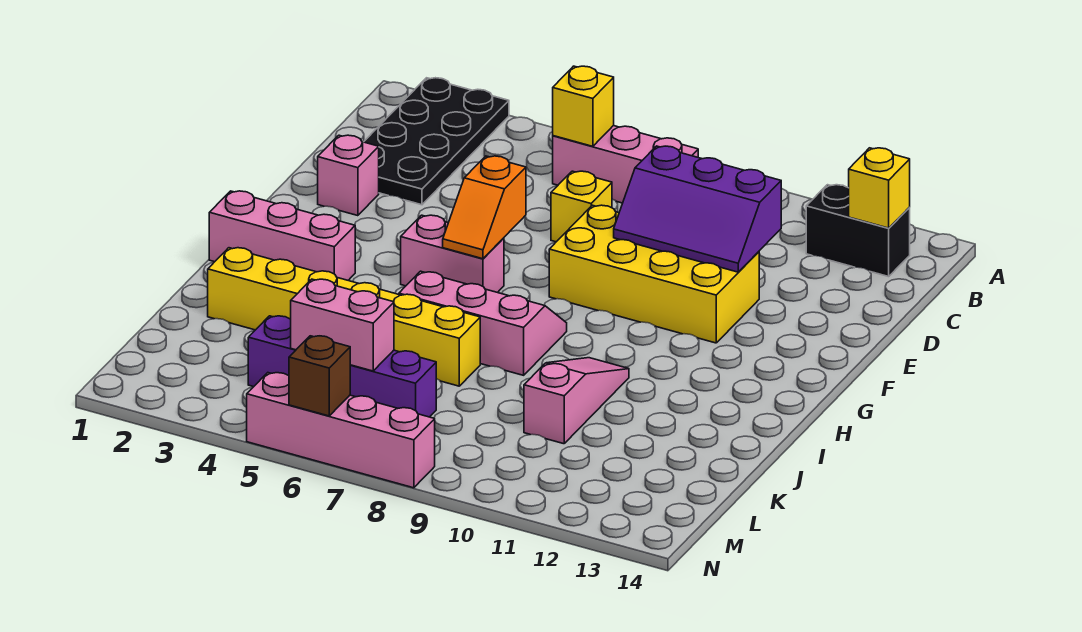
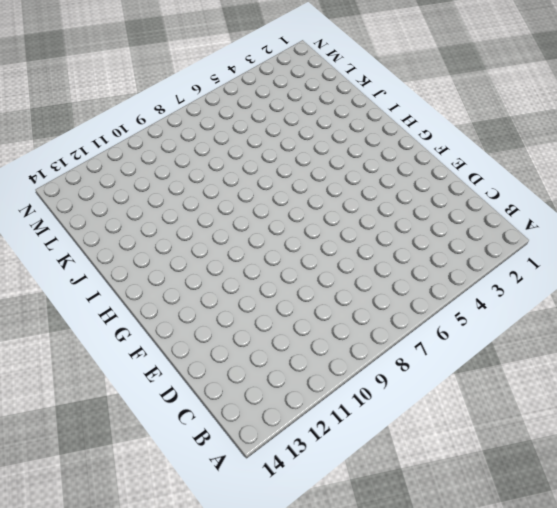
none -> black 2x4 plate [364,78,509,205]
none -> pink 1x3 brick [553,126,698,203]
none -> black 1x2 brick [806,185,910,277]

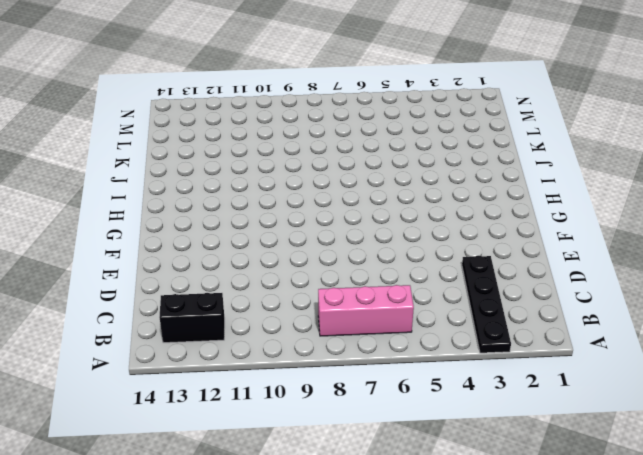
black 1x4 plate [462,256,511,353] -> black 2x4 plate [364,78,509,205]
none -> yellow 1x1 brick [551,171,612,242]
none -> pink 1x1 brick [318,135,379,216]
none -> yellow 2x4 brick [549,205,759,343]

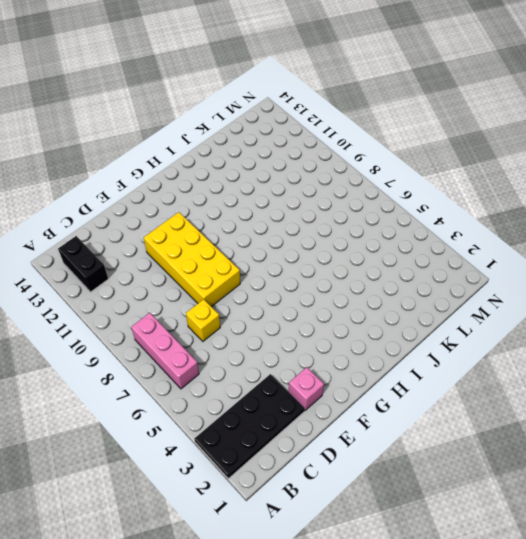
none -> pink 1x2 brick [401,215,504,293]
none -> pink 1x3 brick [209,191,355,280]
none -> pink 2x3 slope [399,271,567,375]

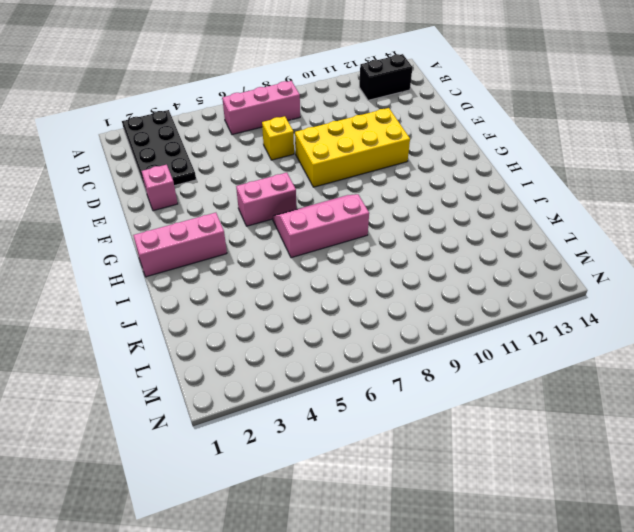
none -> pink 1x3 slope [524,358,629,444]
none -> yellow 1x6 brick [208,248,480,386]
none -> purple 1x4 brick [248,316,436,417]

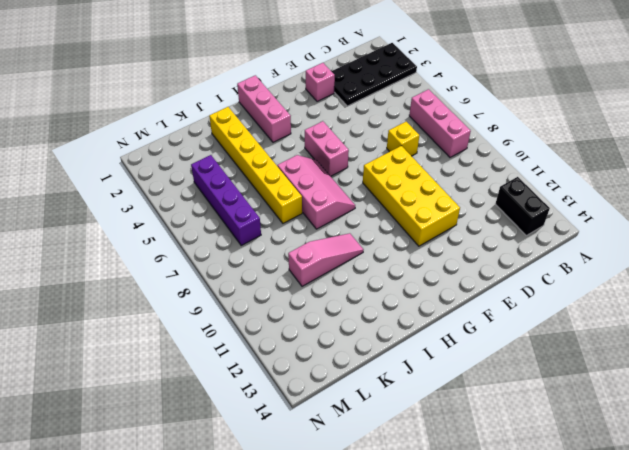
none -> pink 1x4 brick [247,373,435,488]
none -> yellow 1x1 brick [553,66,614,146]
none -> yellow 1x1 brick [849,148,910,228]

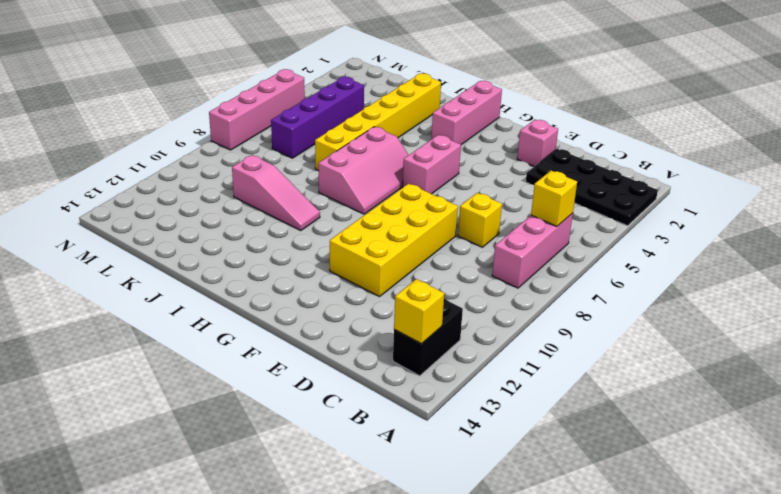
none -> purple 2x3 slope [614,146,781,272]
none -> orange 1x2 slope [443,156,526,259]
none -> pink 1x2 brick [291,279,394,371]

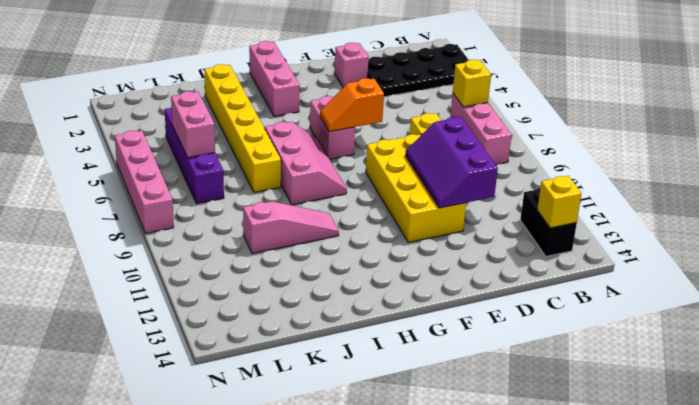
none -> brown 1x1 brick [289,336,350,416]

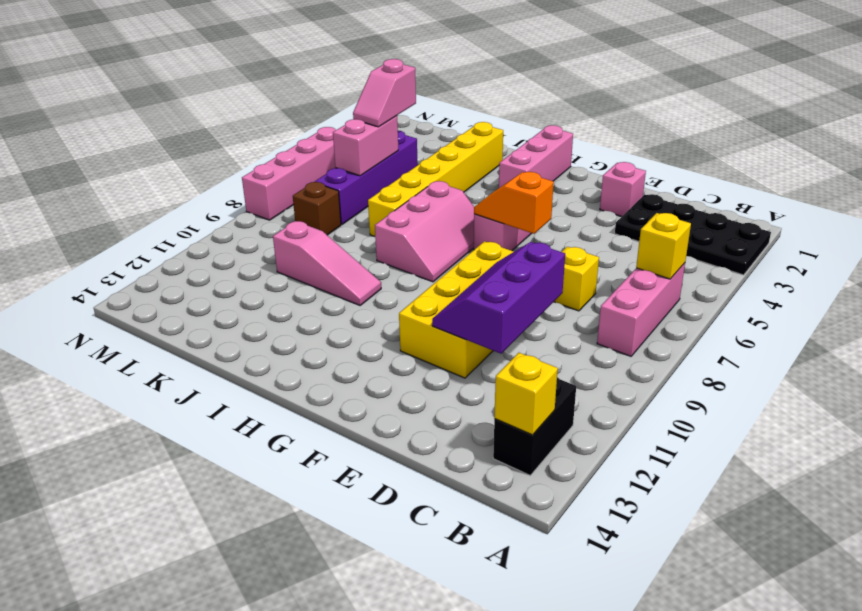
pink 1x2 slope [353,59,416,127] -> none
brown 1x1 brick [293,182,341,235] -> brown 1x1 brick moved to [289,336,350,416]

